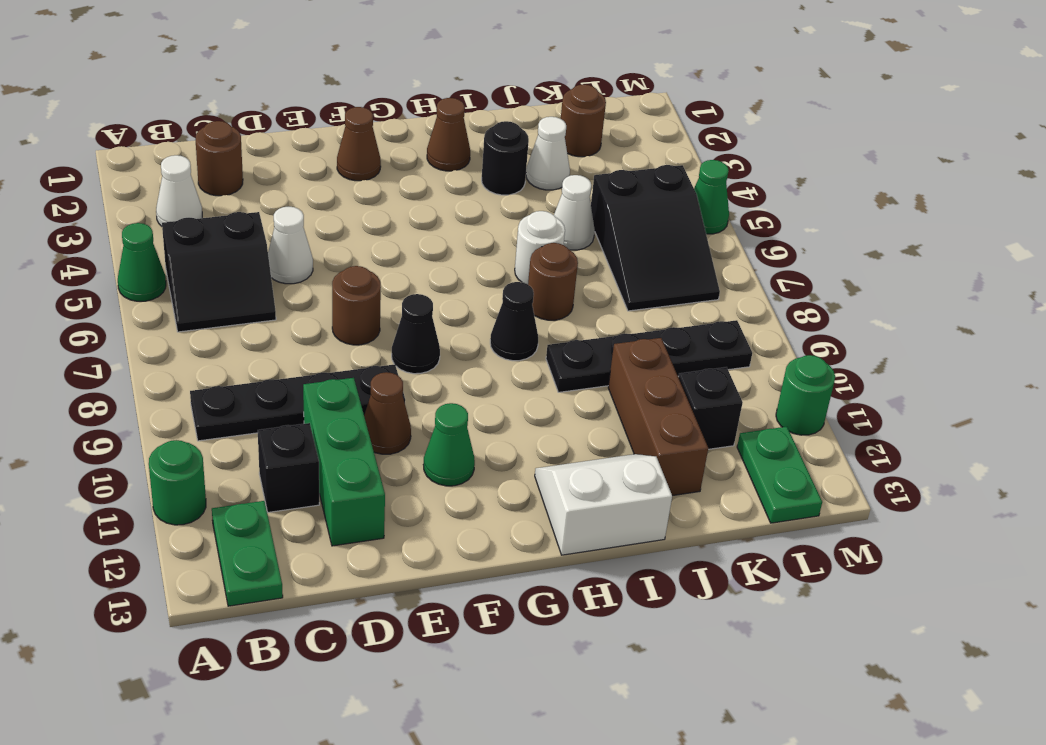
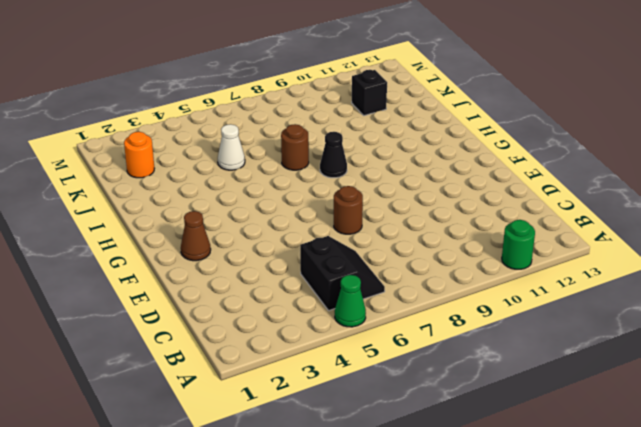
orange 1x1 round brick [124,132,154,178] -> brown 1x1 round brick [561,84,606,157]
none -> white 1x1 cone [156,155,202,226]
none -> black 1x4 plate [190,364,405,441]
none -> green 1x2 plate [212,501,283,606]
none -> brown 1x1 round brick [196,121,243,196]

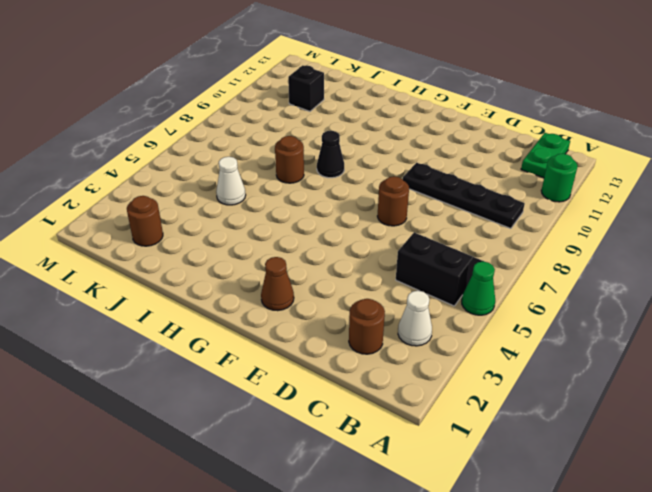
none -> black 1x1 brick [258,423,319,513]
none -> white 1x1 cone [268,207,313,284]
none -> green 1x3 brick [303,378,385,546]
none -> brown 1x1 cone [364,372,411,454]

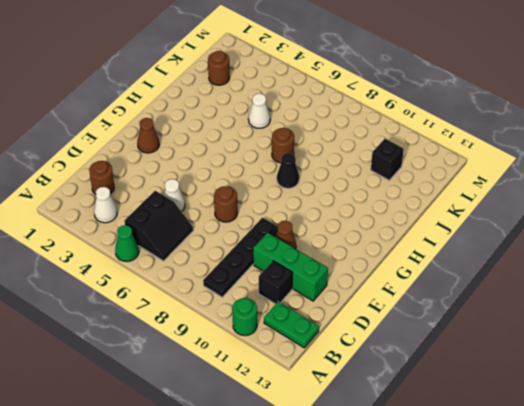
none -> black 1x1 cone [392,294,440,374]
none -> green 1x1 cone [423,403,475,486]
none -> brown 1x1 cone [427,98,470,171]
none -> white 2x2 slope [535,454,672,555]

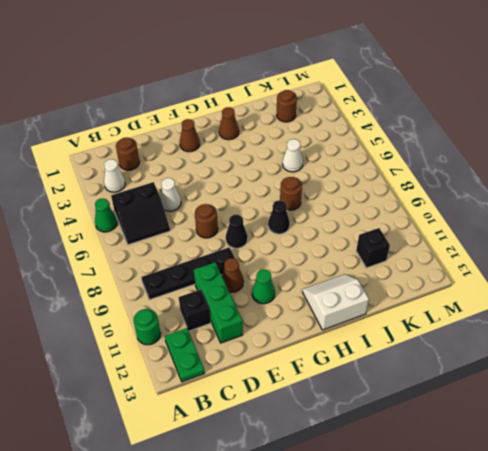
none -> black 1x1 round brick [482,121,529,195]
none -> white 1x1 round brick [515,211,565,284]
none -> black 1x4 plate [546,320,752,392]
none -> white 1x1 cone [526,117,570,190]

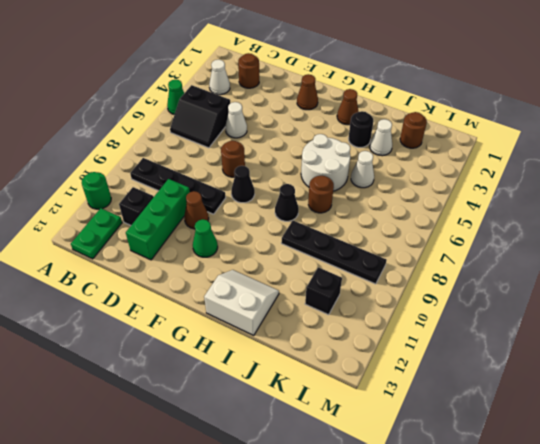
white 2x2 round brick [301,134,350,191] -> white 1x1 round brick [515,211,565,284]
none -> brown 1x3 brick [608,338,708,496]
none -> black 2x3 slope [591,165,720,311]
none -> green 1x2 plate [737,427,822,523]
none -> green 1x1 cone [694,160,729,234]

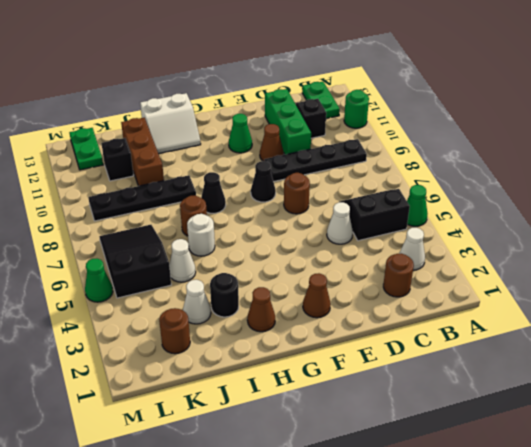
none -> green 1x1 round brick [776,355,835,435]

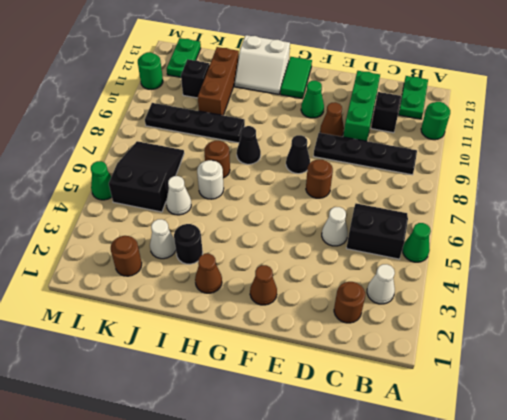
green 1x2 tile [281,57,312,98] -> none

